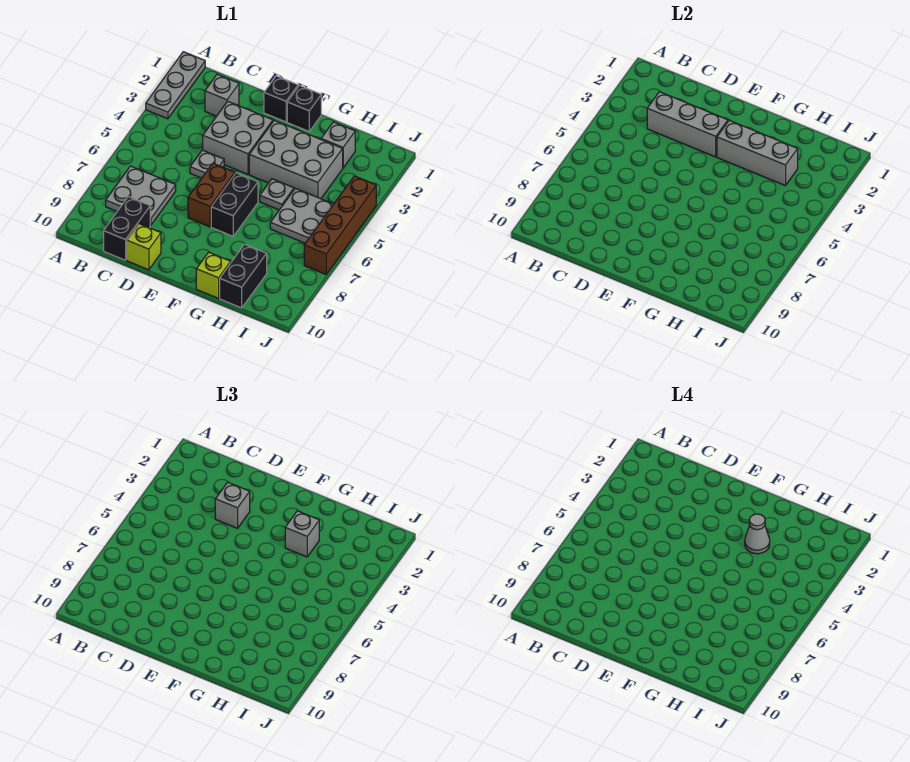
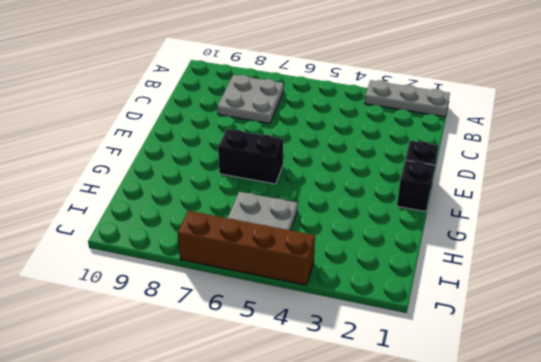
none -> grey 1x1 brick [205,74,239,116]
none -> black 1x2 brick [104,197,150,260]
none -> grey 2x2 brick [203,101,273,174]

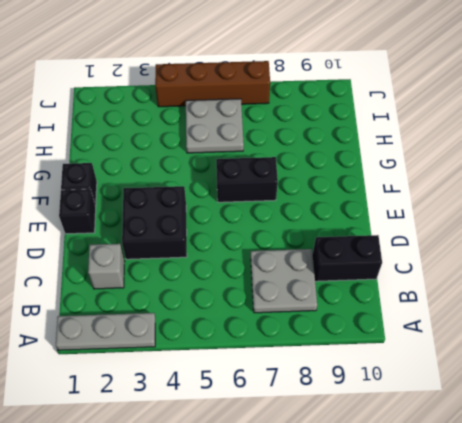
black 2x2 brick [122,186,187,259] -> grey 2x2 brick [203,101,273,174]
none -> grey 1x1 plate [190,150,224,178]
none -> lime 1x1 brick [127,224,161,270]
none -> brown 1x2 brick [188,163,235,227]

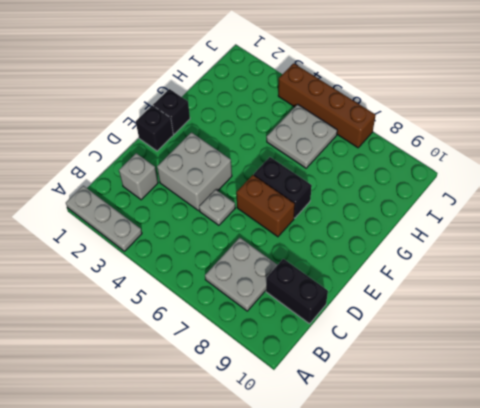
none -> lime 1x1 brick [127,224,161,270]
none -> grey 2x3 brick [249,120,343,199]
none -> grey 1x1 plate [260,179,294,210]

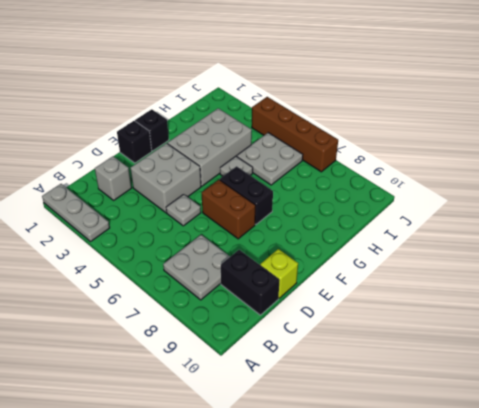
none -> lime 1x1 brick [196,252,231,298]
none -> grey 1x1 brick [321,122,355,168]
none -> black 1x2 brick [220,244,267,308]

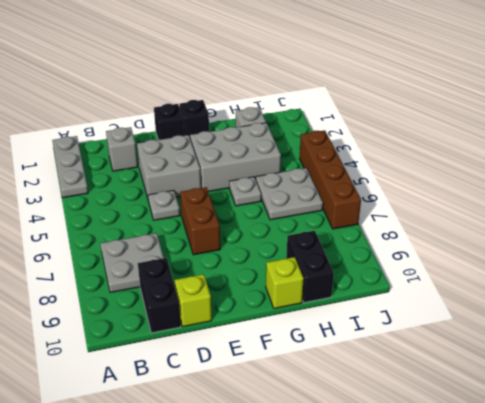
none -> black 1x2 brick [211,173,258,236]
none -> grey 1x3 brick [647,92,728,157]
none -> grey 1x3 brick [717,120,798,186]

